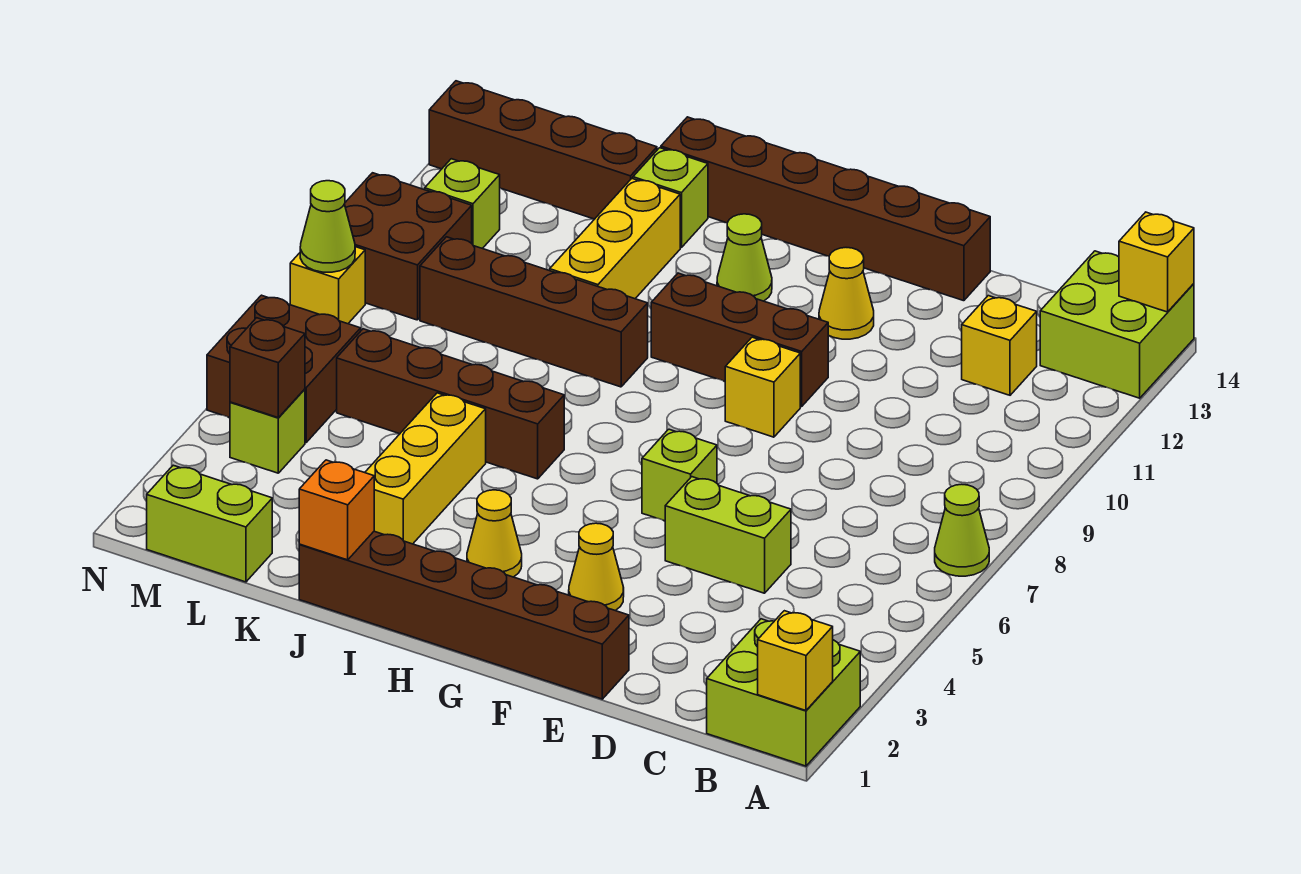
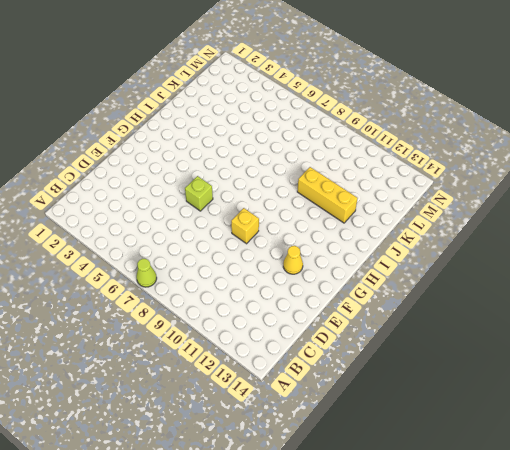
none -> lime 2x2 brick [707,619,860,766]
none -> lime 2x2 brick [1040,251,1194,398]
none -> yellow 1x1 brick [962,296,1037,395]
none -> lime 1x2 brick [665,477,791,593]

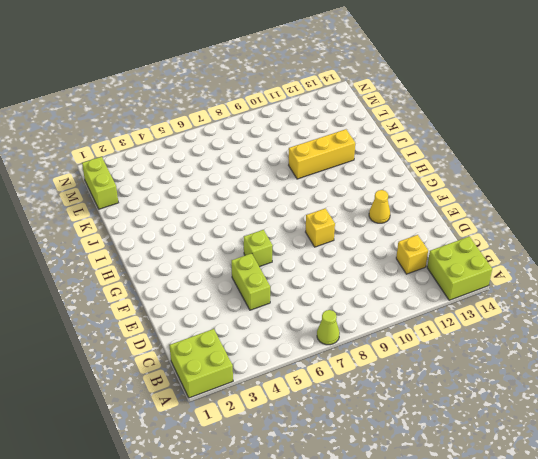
none -> brown 1x6 brick [299,531,629,699]
none -> brown 1x6 brick [661,117,990,301]
none -> yellow 1x1 cone [569,523,624,611]
none -> brown 1x3 brick [651,273,829,406]

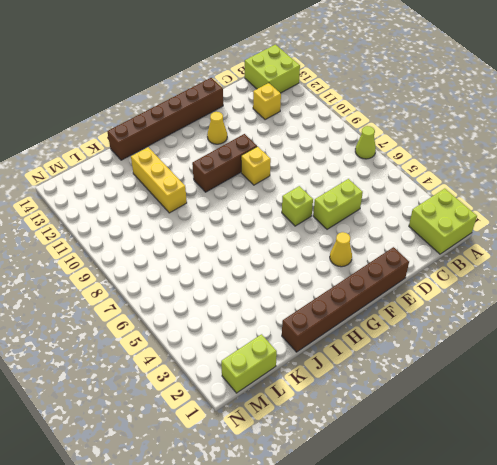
none -> yellow 1x1 cone [467,490,522,577]
none -> lime 1x1 cone [717,214,772,301]
none -> brown 1x4 brick [337,329,564,479]
none -> brown 1x4 brick [420,237,648,387]

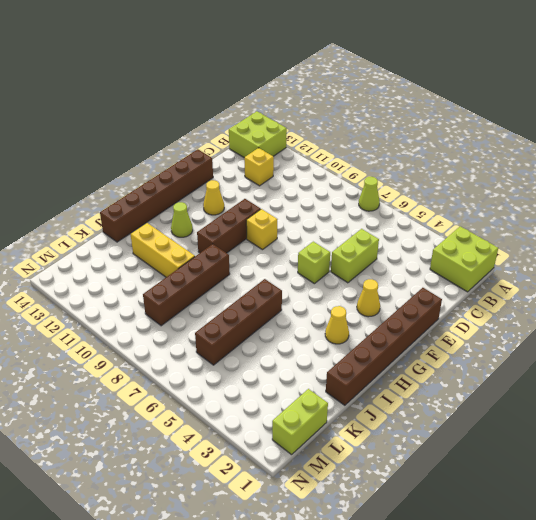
none -> yellow 1x3 brick [365,393,486,544]
none -> lime 1x1 brick [633,148,708,248]
none -> brown 1x4 brick [429,81,657,219]
none -> lime 1x1 brick [230,389,305,473]

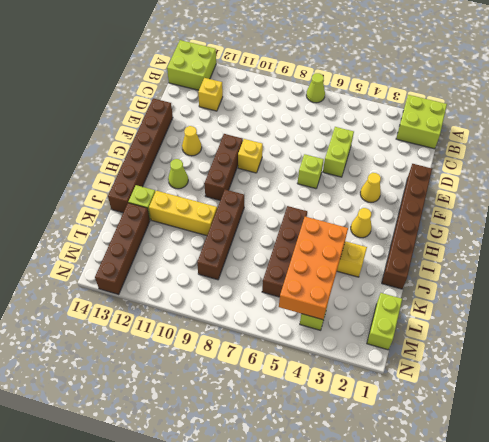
orange 2x4 brick [279,217,348,320] -> brown 1x1 brick [230,318,305,418]
none -> brown 2x2 brick [207,295,361,443]
none -> brown 2x2 brick [345,173,472,320]
none -> lime 1x1 brick [425,159,500,248]
none -> yellow 1x1 brick [290,247,365,324]

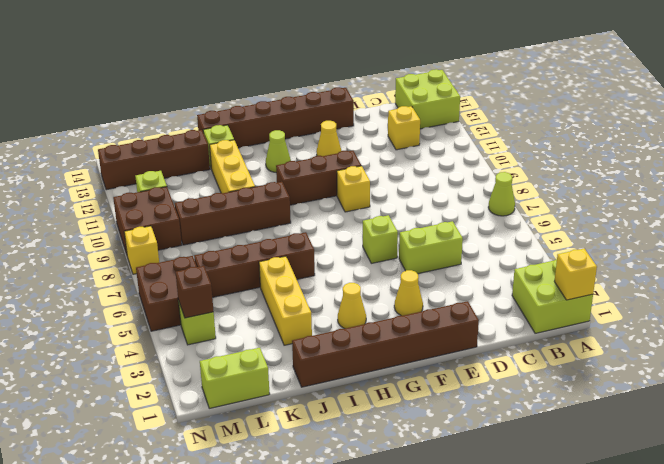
none -> yellow 1x1 brick [1119,212,1194,312]
none -> orange 1x1 brick [299,460,374,560]
none -> lime 1x1 cone [300,181,355,272]

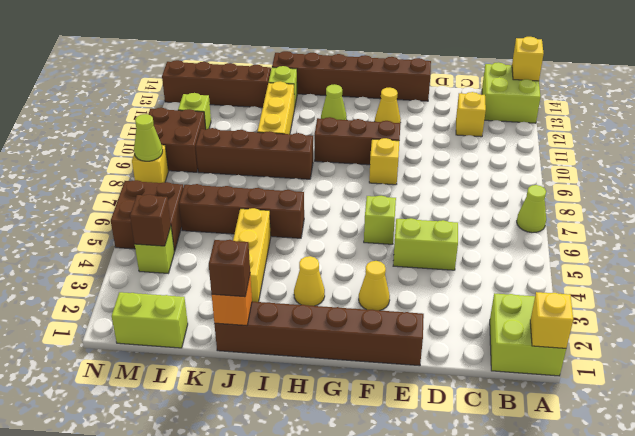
brown 1x1 brick [209,240,250,297] -> none

